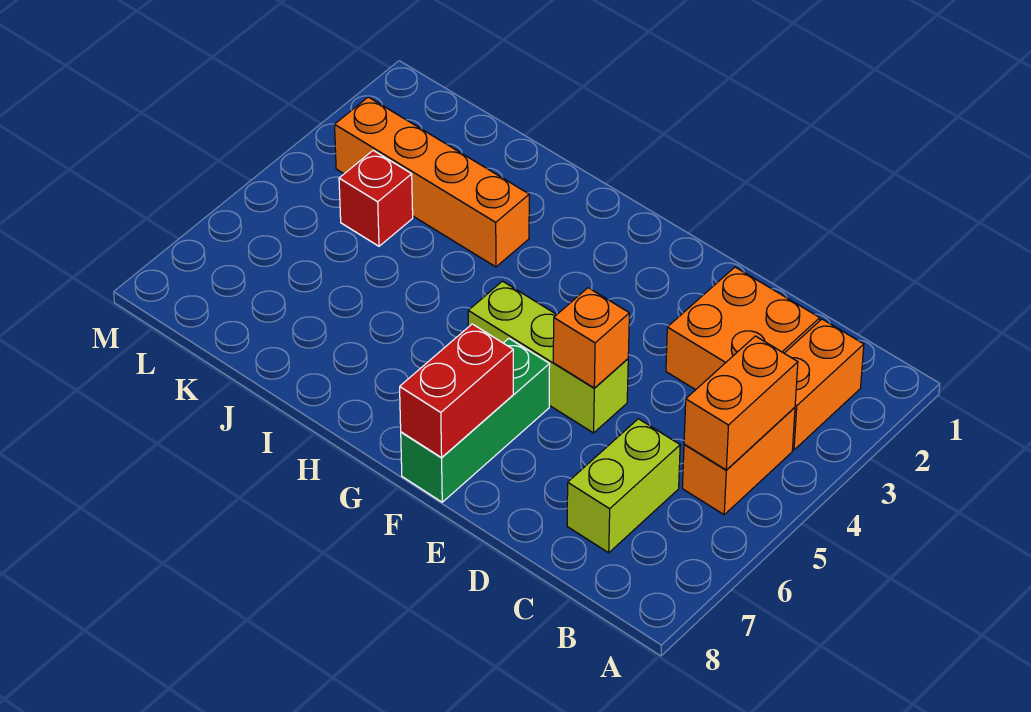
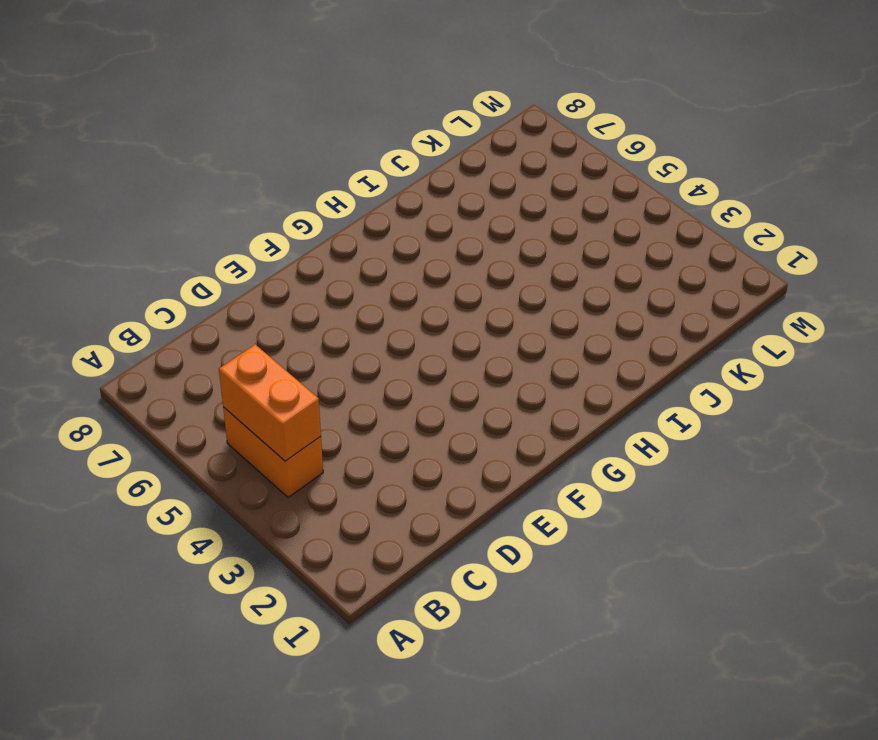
none -> orange 1x2 brick [784,319,864,450]
none -> orange 2x2 brick [666,267,820,390]

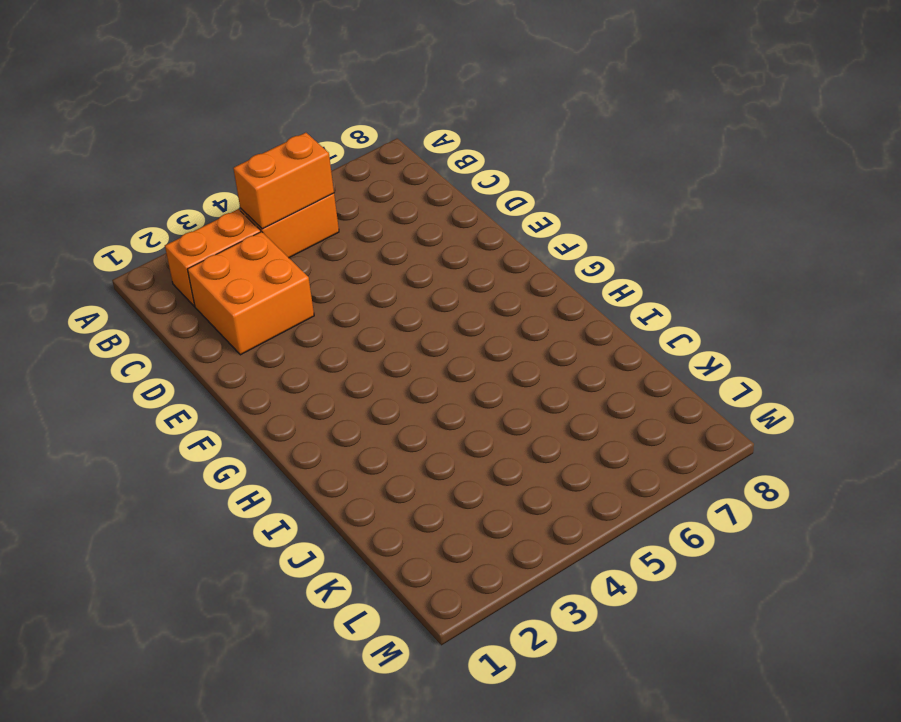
none -> lime 1x2 brick [567,419,680,553]
none -> lime 1x3 brick [468,281,628,433]

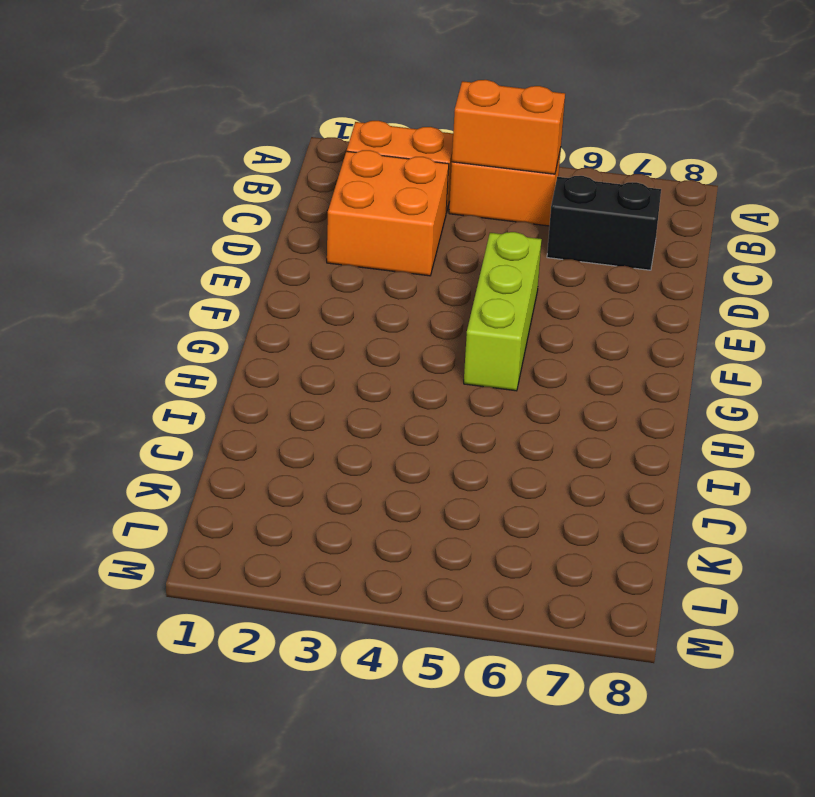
black 1x2 brick [547,176,661,270] -> lime 1x2 brick [567,419,680,553]
none -> green 1x3 brick [401,338,550,502]
none -> orange 1x4 brick [335,97,529,267]

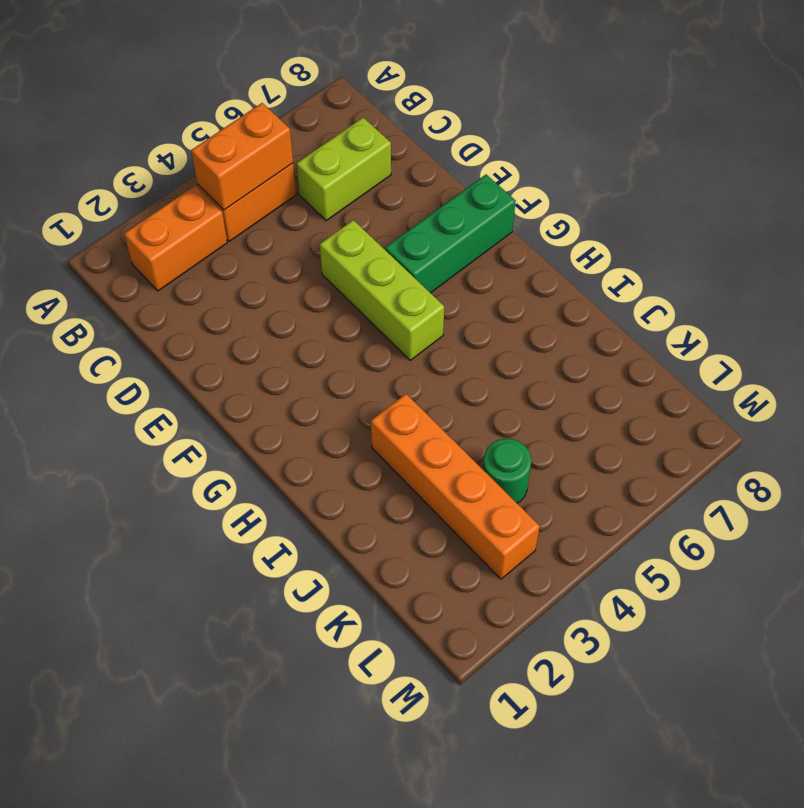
green 1x1 round brick [483,439,531,503] -> red 1x1 brick [339,150,413,246]
none -> orange 2x2 brick [666,267,820,390]
none -> orange 1x1 brick [553,288,629,388]

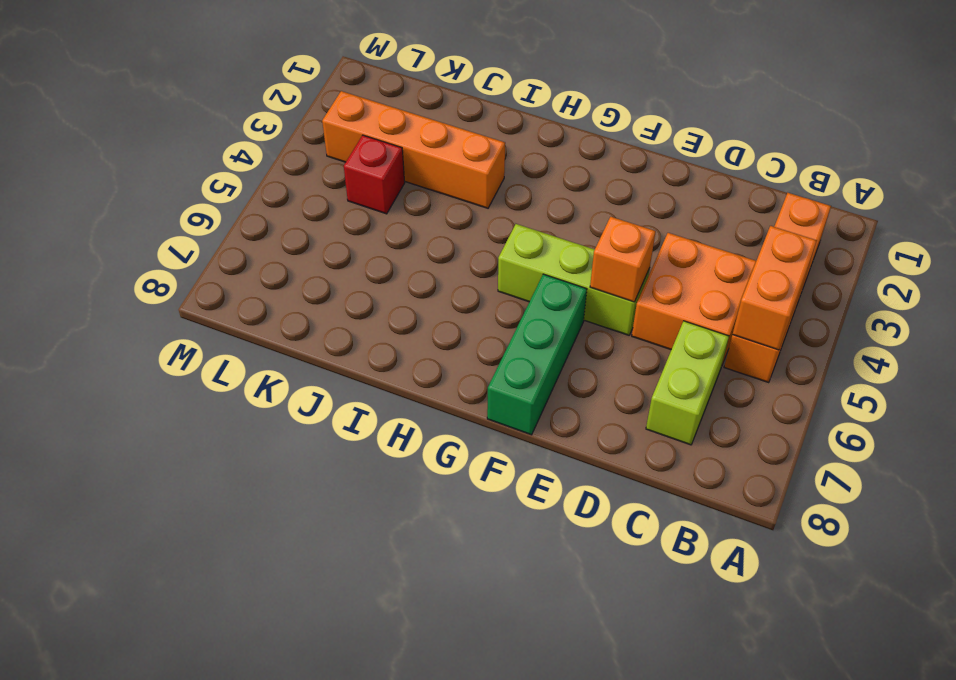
orange 2x2 brick [632,233,756,364] -> orange 2x2 brick moved to [666,267,820,390]
none -> red 1x2 brick [400,324,513,458]

